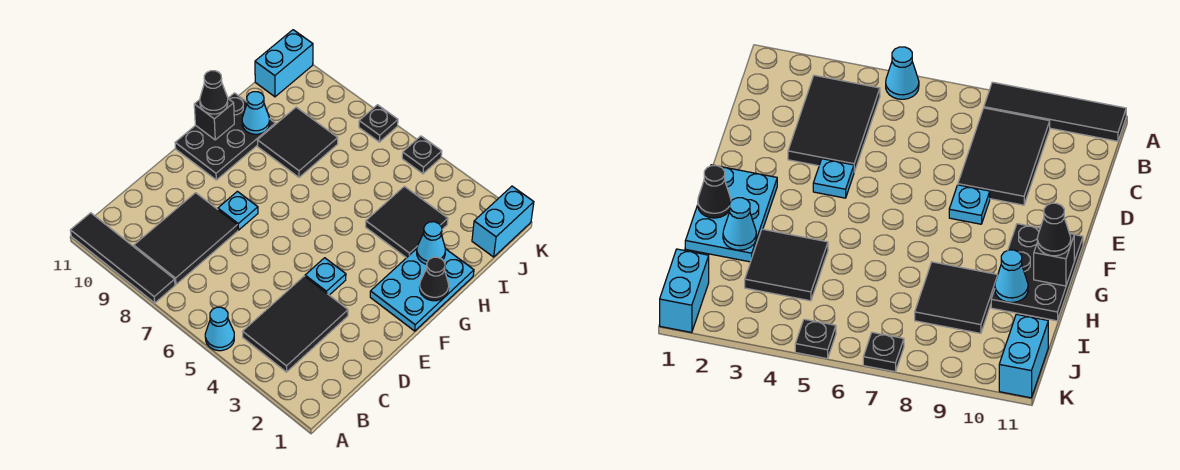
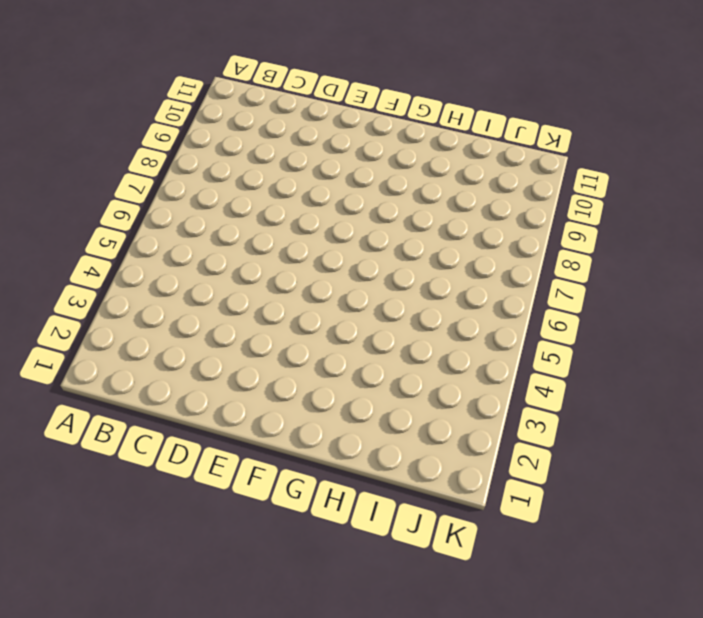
none -> cyan 1x1 cone [205,307,234,351]
none -> black 1x4 tile [70,213,175,303]
none -> black 2x3 tile [243,276,348,372]

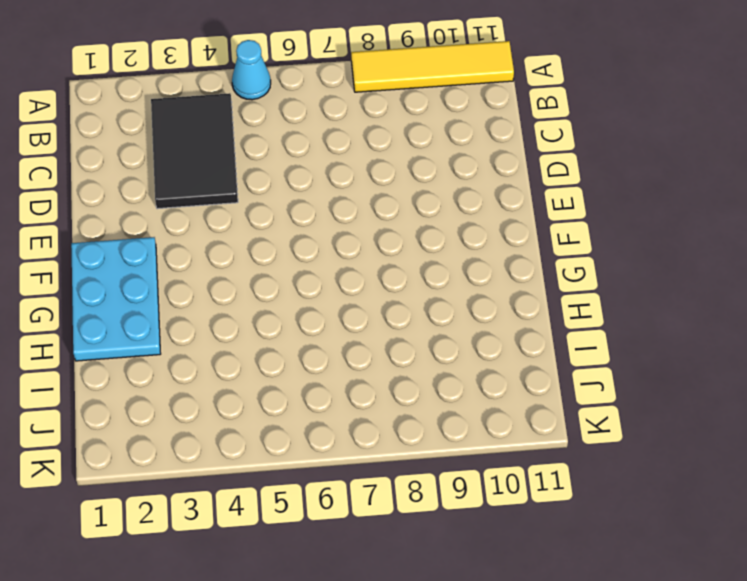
yellow 1x4 tile [351,41,514,92] -> black 1x4 tile [70,213,175,303]
none -> black 2x3 tile [134,193,238,284]
none -> cyan 1x1 plate [305,258,346,295]
none -> cyan 1x1 plate [218,191,258,230]

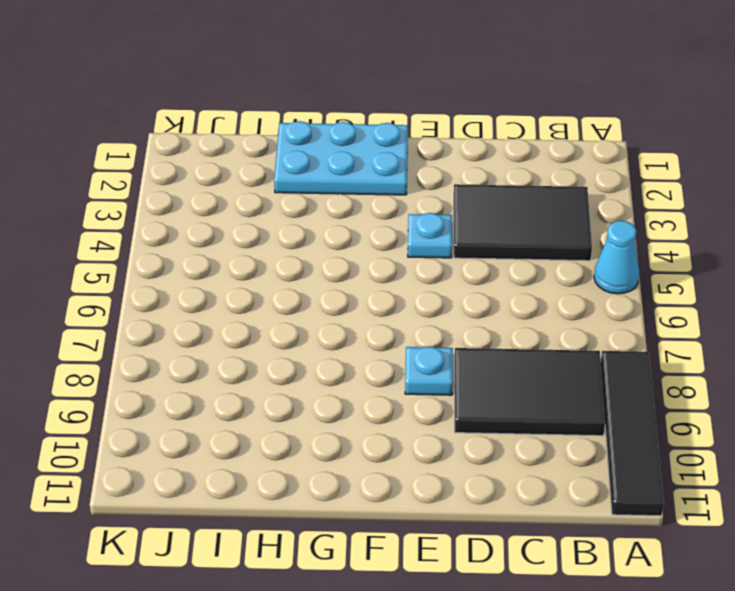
none -> black 2x3 plate [175,93,275,180]
none -> black 2x2 tile [366,186,448,258]
none -> black 2x2 tile [257,107,338,177]

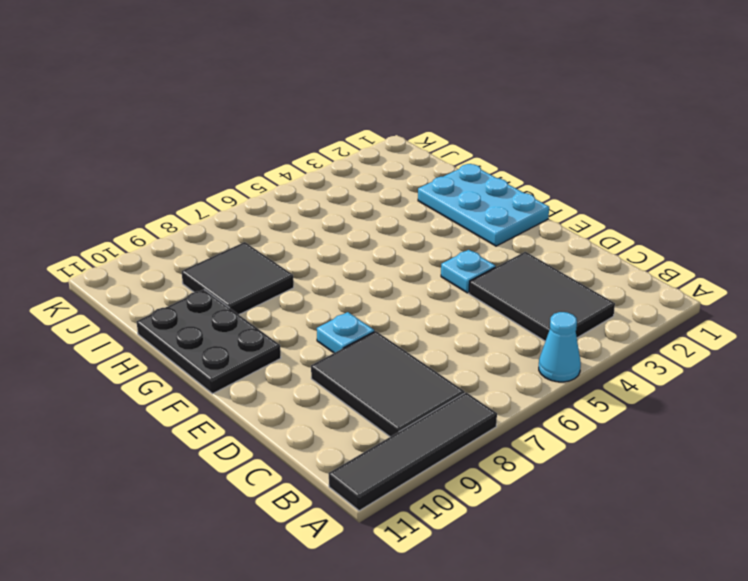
none -> black 2x2 tile [366,186,448,258]
none -> cyan 1x2 brick [472,186,534,257]
none -> cyan 1x2 brick [255,30,313,97]

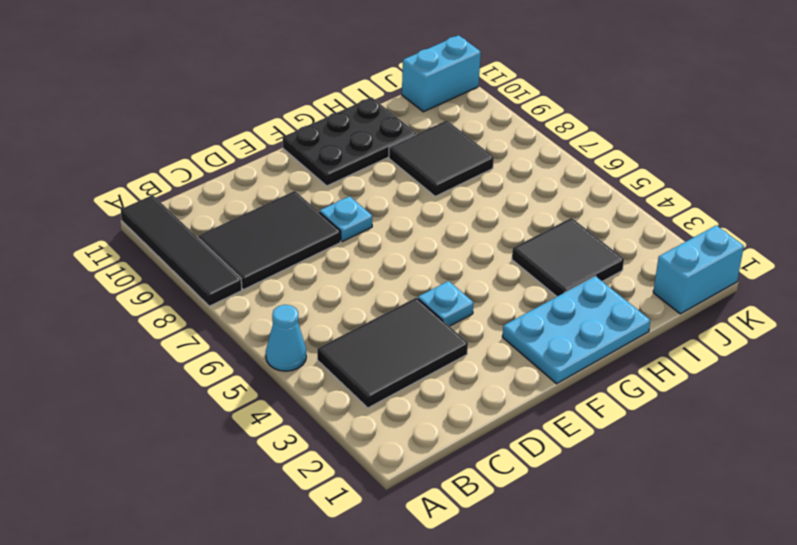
none -> black 1x1 plate [402,136,442,174]
none -> black 1x1 plate [359,105,398,142]
none -> black 1x1 cone [420,257,449,301]

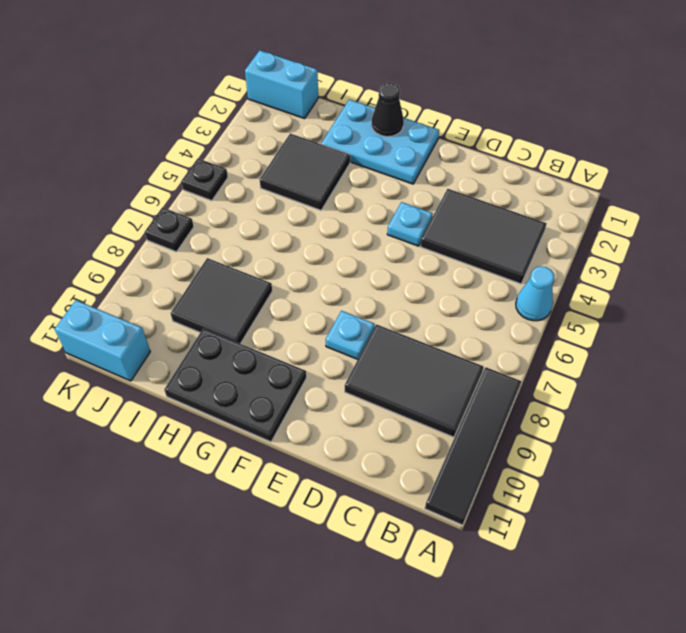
none -> black 1x1 brick [194,99,234,140]
none -> cyan 1x1 cone [417,222,445,264]
none -> cyan 1x1 cone [242,92,270,134]

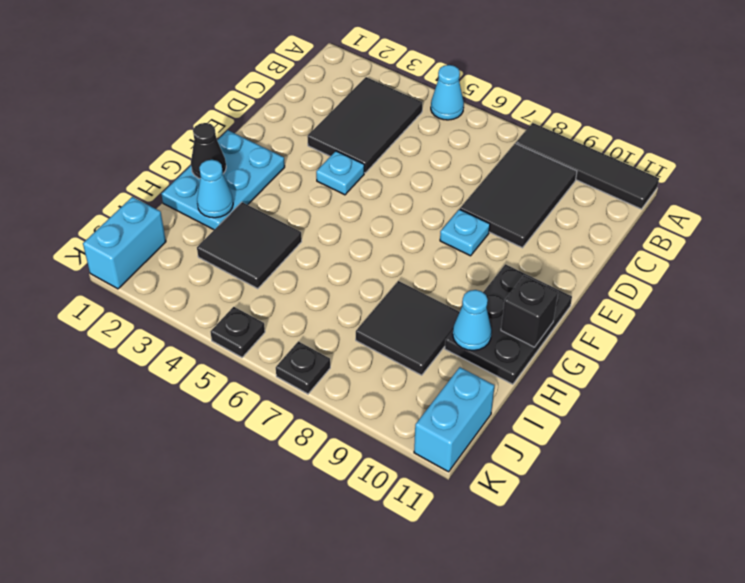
none -> black 1x1 cone [200,71,228,114]

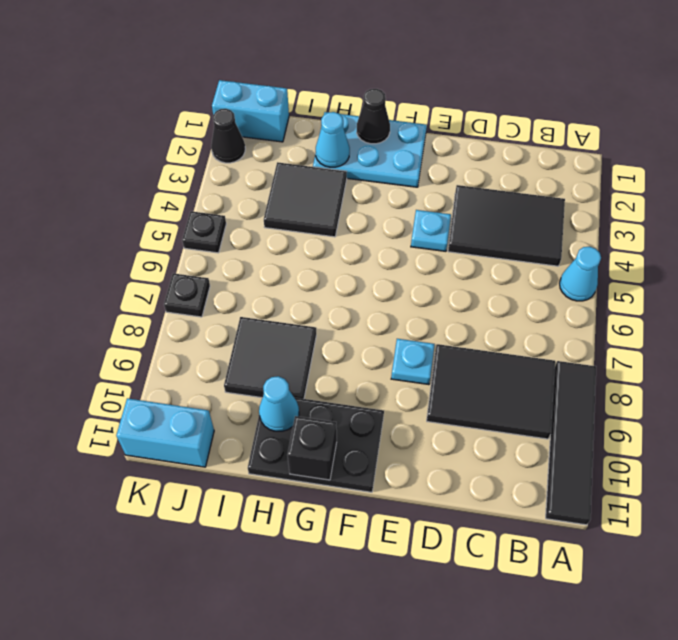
black 1x1 cone [211,109,245,163] -> black 1x1 cone moved to [200,71,228,114]

